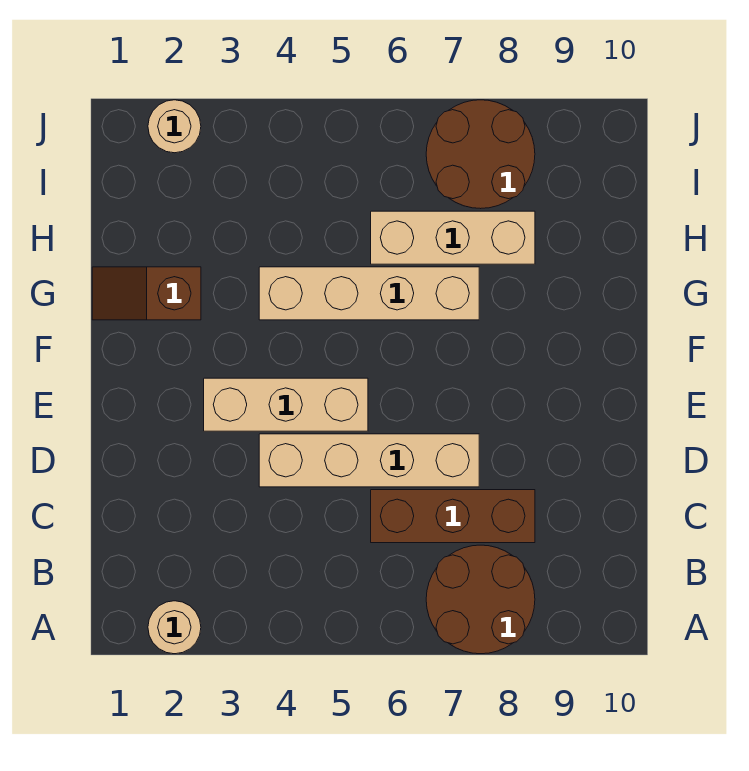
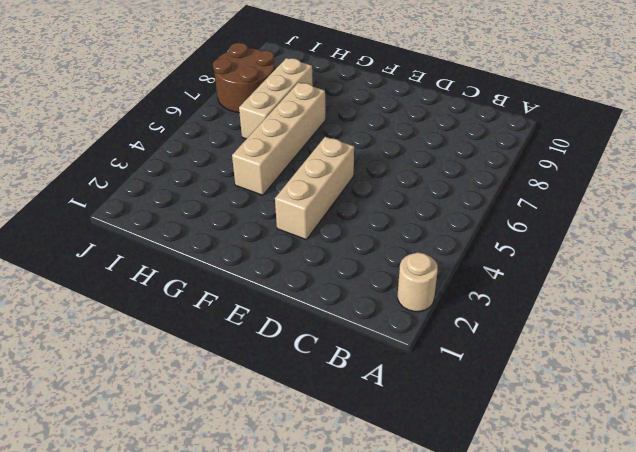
none -> brown 2x2 round brick [426,545,535,654]
none -> brown 1x3 brick [371,490,535,543]

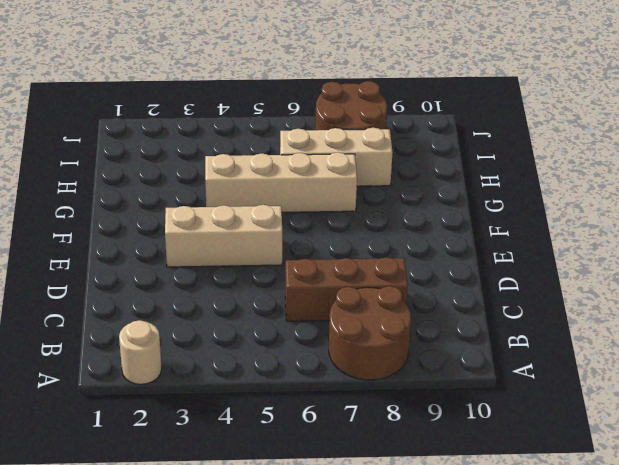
none -> tan 1x4 brick [259,434,479,487]
none -> brown 1x2 slope [92,267,201,320]

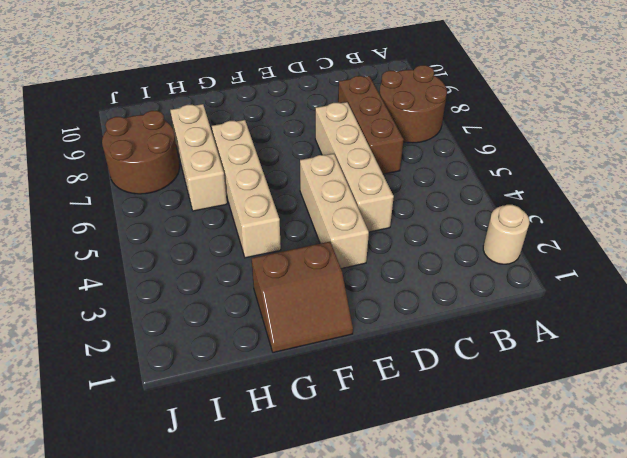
brown 2x2 slope [251,242,353,353] -> brown 1x2 slope [92,267,201,320]
none -> tan 1x1 round brick [148,100,201,153]

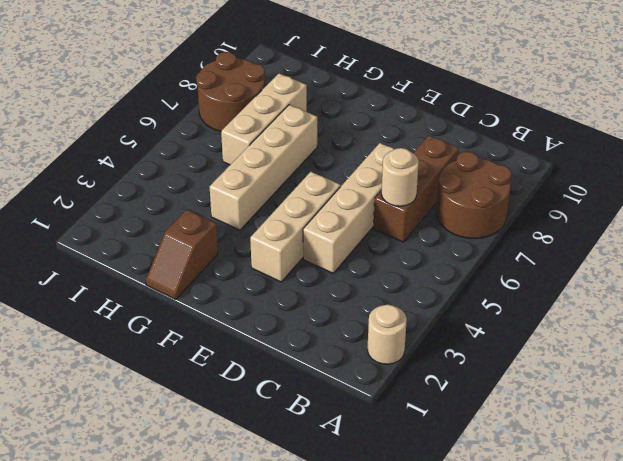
tan 1x1 round brick [381,148,419,206] -> tan 1x1 round brick moved to [148,100,201,153]

